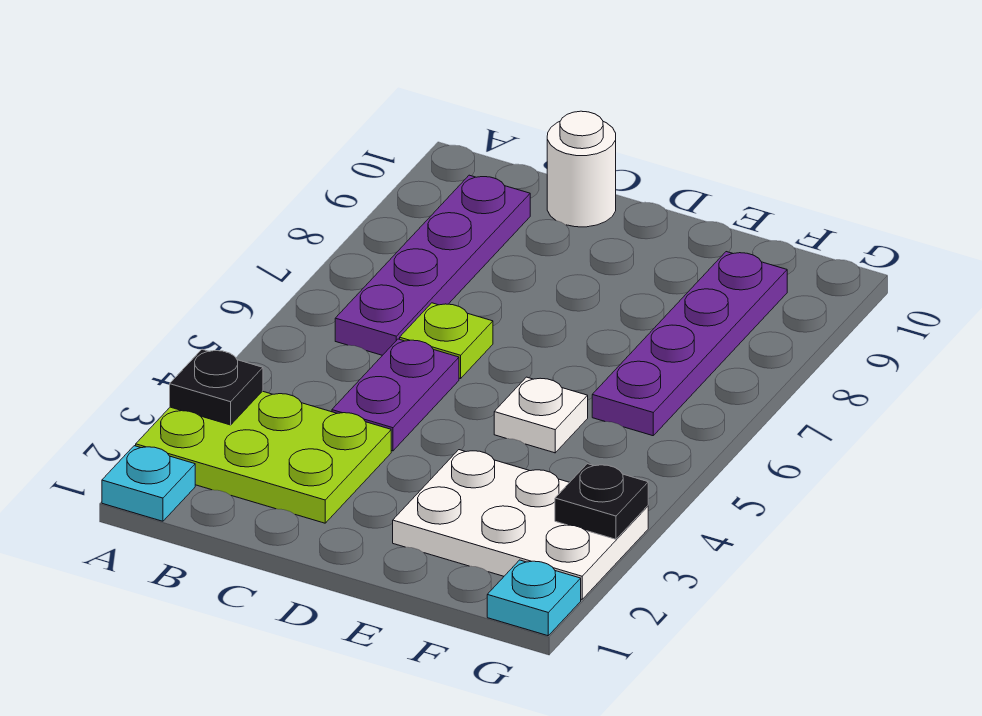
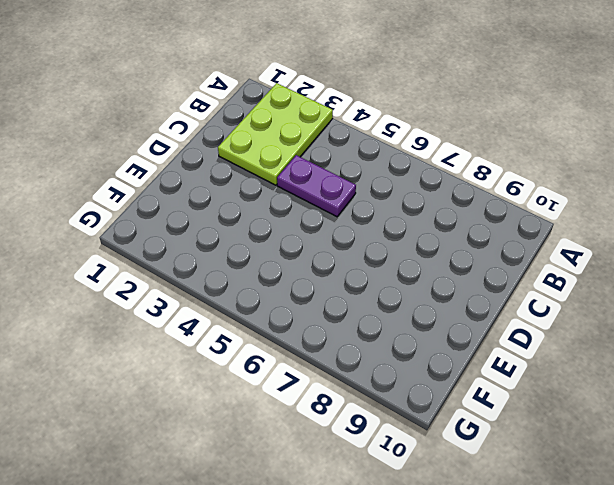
none -> cyan 1x1 plate [102,446,195,521]
none -> purple 1x4 plate [335,175,530,355]
none -> lime 1x1 plate [400,303,493,379]

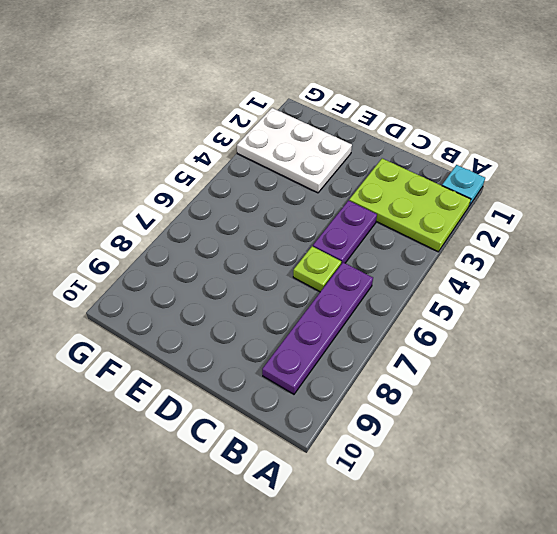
none -> white 1x1 round brick [547,111,616,227]
none -> white 1x1 plate [494,377,588,453]
none -> purple 1x4 plate [592,252,787,436]

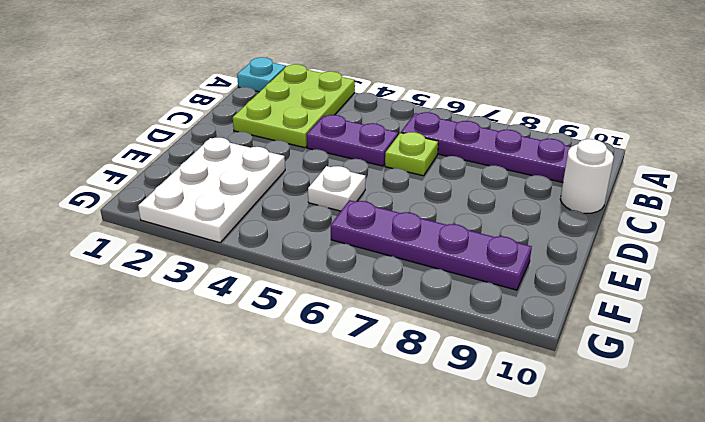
none -> cyan 1x1 plate [487,560,581,636]
none -> black 1x1 plate [170,349,263,425]
none -> black 1x1 plate [555,464,648,539]

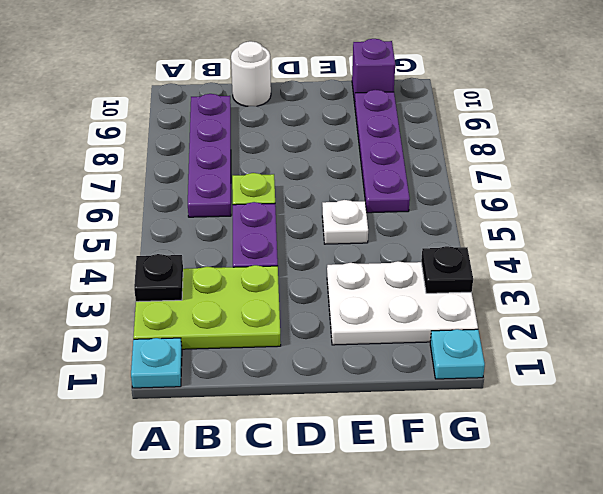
purple 1x1 brick [352,39,395,103] -> none

